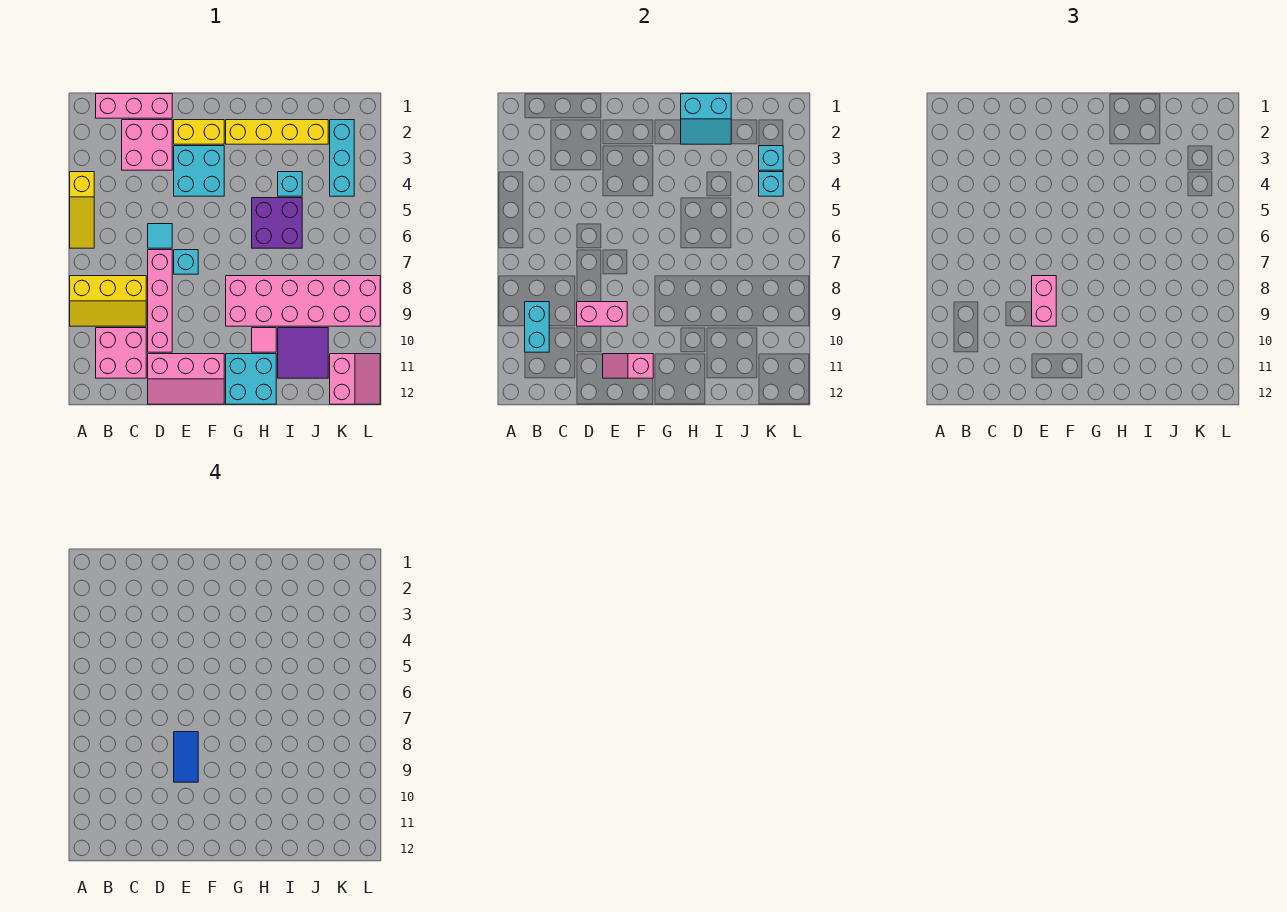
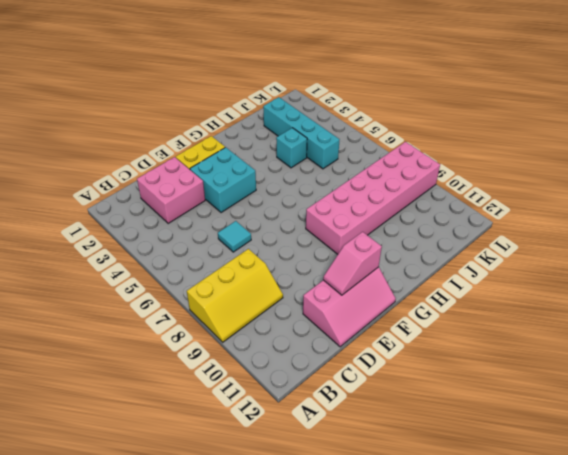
cyan 1x4 brick [263,97,340,169] -> yellow 1x4 brick [226,120,328,144]
none -> yellow 1x3 slope [70,172,94,248]
none -> pink 1x3 brick [96,94,172,118]
none -> pink 2x2 brick [96,328,146,378]

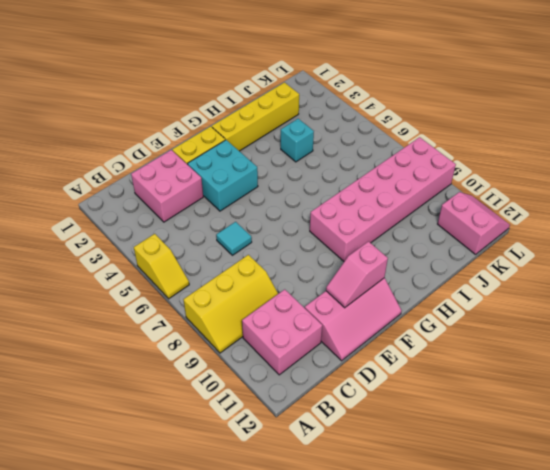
yellow 1x2 slope [134,234,189,299] -> yellow 1x3 slope [70,172,94,248]
none -> pink 1x3 brick [96,94,172,118]
none -> pink 1x4 brick [148,250,172,352]
none -> cyan 1x1 brick [174,250,198,274]

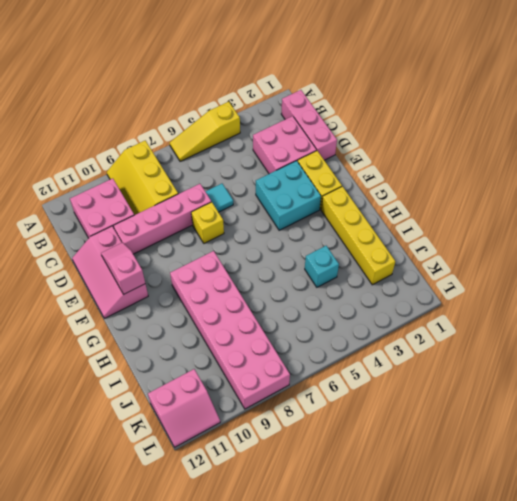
yellow 1x1 brick [191,202,224,243] -> cyan 1x1 brick [174,250,198,274]
none -> cyan 2x2 brick [226,354,276,404]
none -> purple 2x2 brick [252,198,302,248]
none -> pink 1x1 tile [252,328,276,352]

